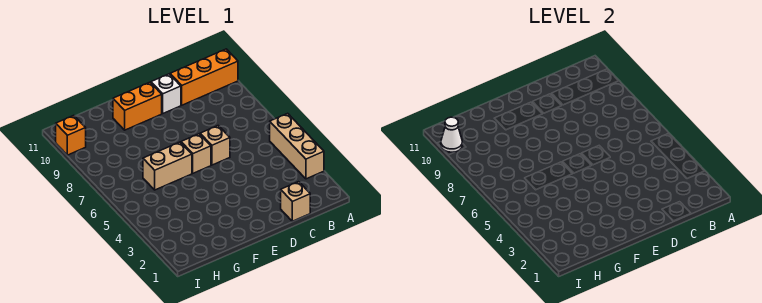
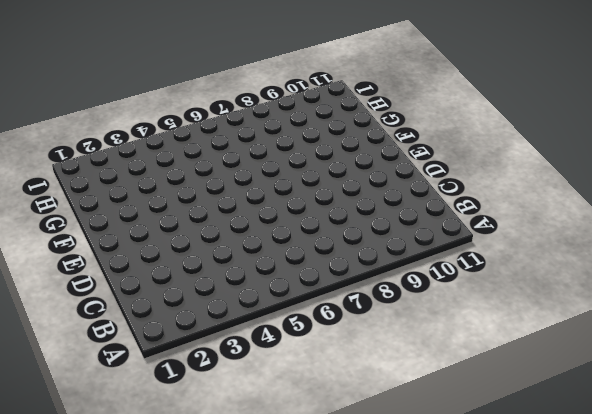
none -> tan 1x3 brick [270,113,324,179]
none -> orange 1x3 brick [170,49,238,105]

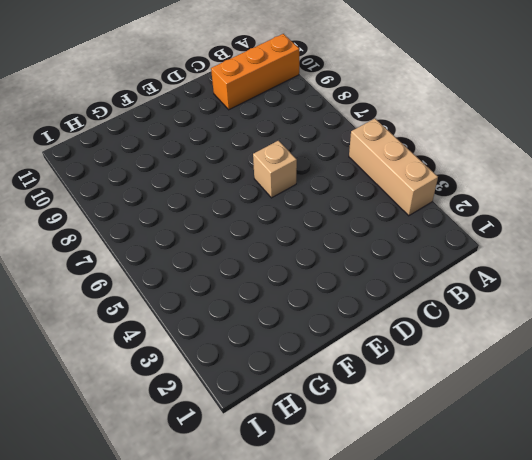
none -> tan 1x1 brick [281,182,310,221]
none -> white 1x1 brick [151,74,181,113]

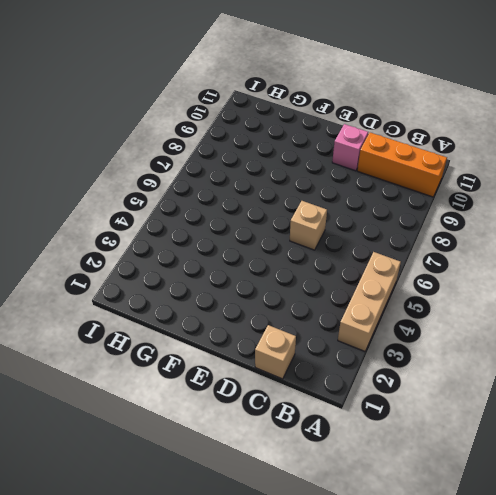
pink 1x1 brick [332,124,368,171] -> white 1x1 brick [151,74,181,113]
none -> tan 1x1 brick [181,134,211,173]
none -> orange 1x2 brick [113,82,162,130]

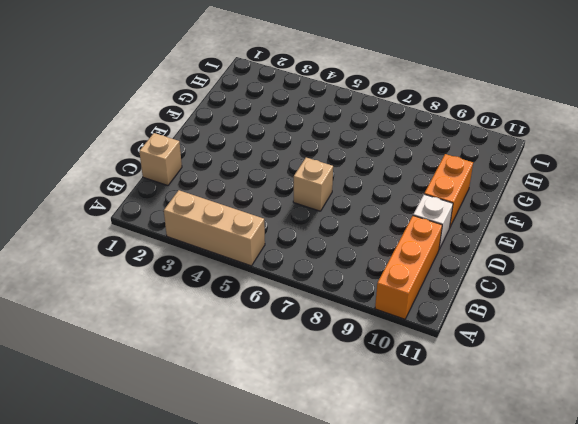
none -> tan 1x1 brick [181,134,211,173]
none -> tan 1x2 brick [143,142,192,190]

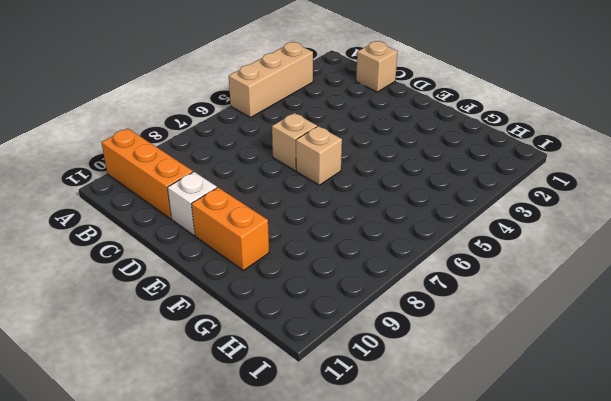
none -> tan 1x2 brick [143,142,192,190]
none -> orange 1x1 brick [56,115,86,155]

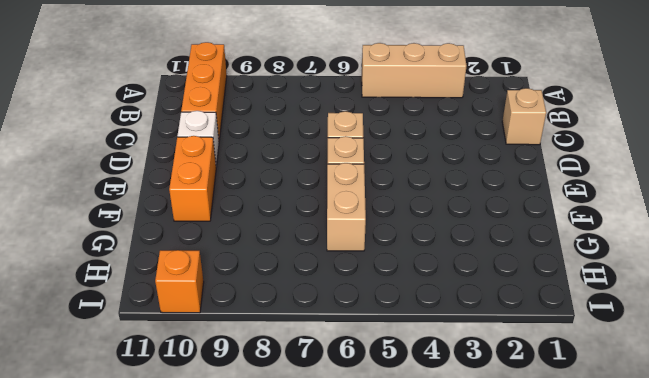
none -> white 1x1 cone [441,117,462,152]

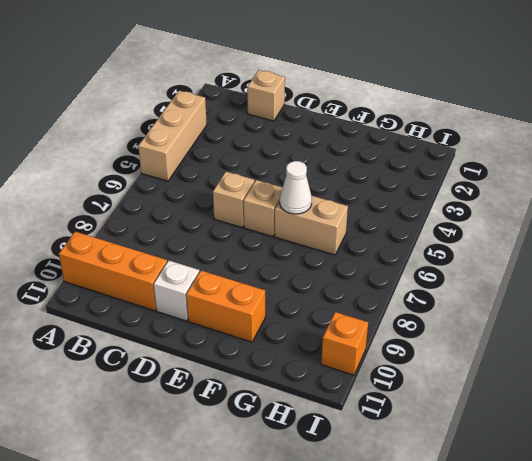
white 1x1 cone [280,161,312,214] -> white 1x1 cone moved to [441,117,462,152]

